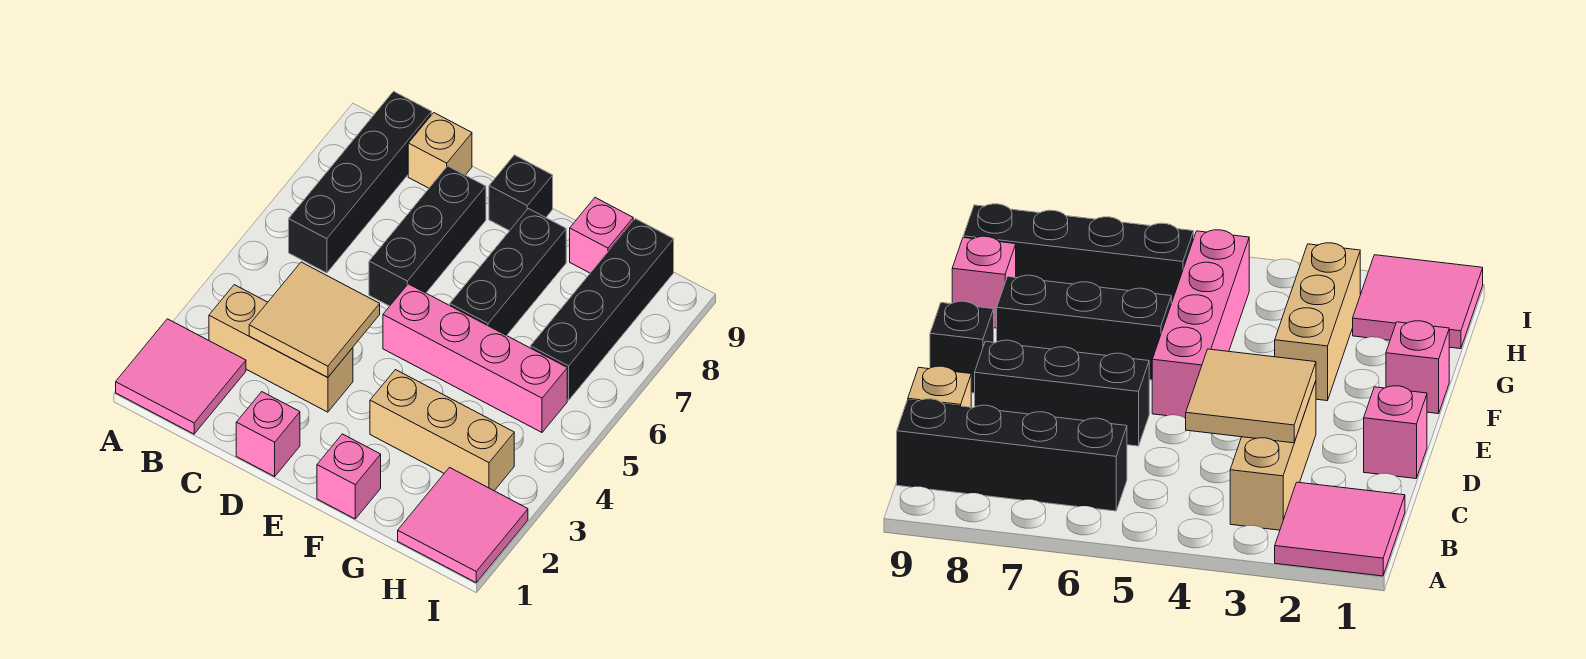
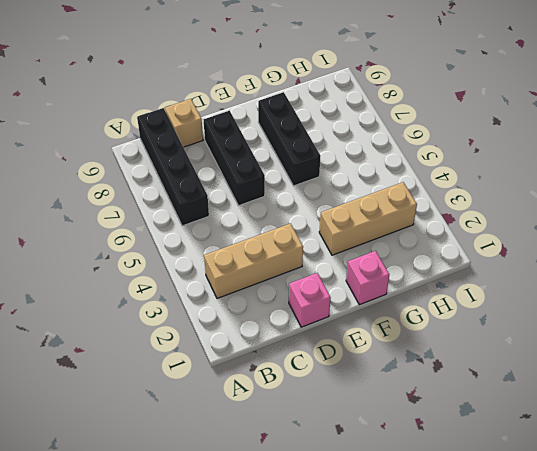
none -> pink 2x2 tile [116,319,246,434]
none -> pink 1x4 brick [383,284,567,432]
none -> black 1x1 brick [489,155,553,231]

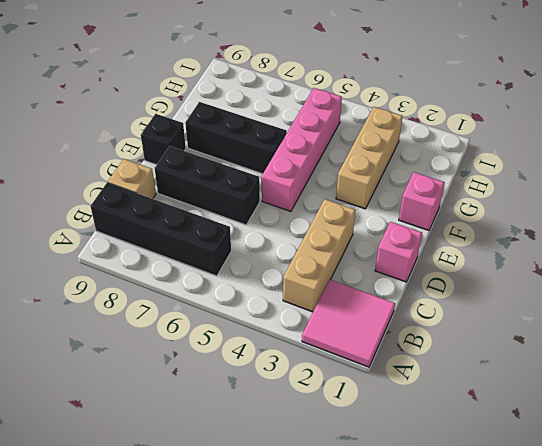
none -> pink 1x1 brick [570,198,633,273]
none -> pink 2x2 tile [398,468,528,582]
none -> black 1x4 brick [530,219,674,400]

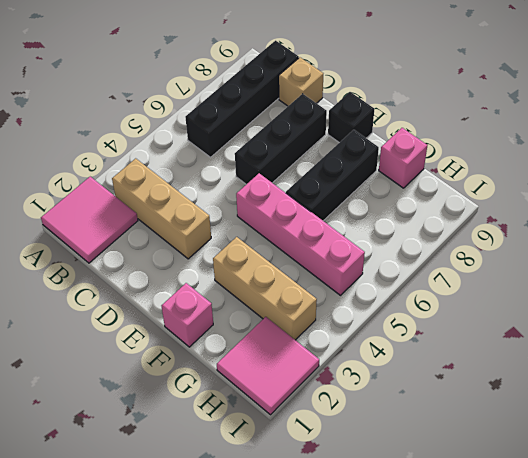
none -> pink 1x1 brick [236,392,300,476]
none -> black 1x4 brick [530,219,674,400]
none -> tan 2x2 tile [249,262,380,378]

